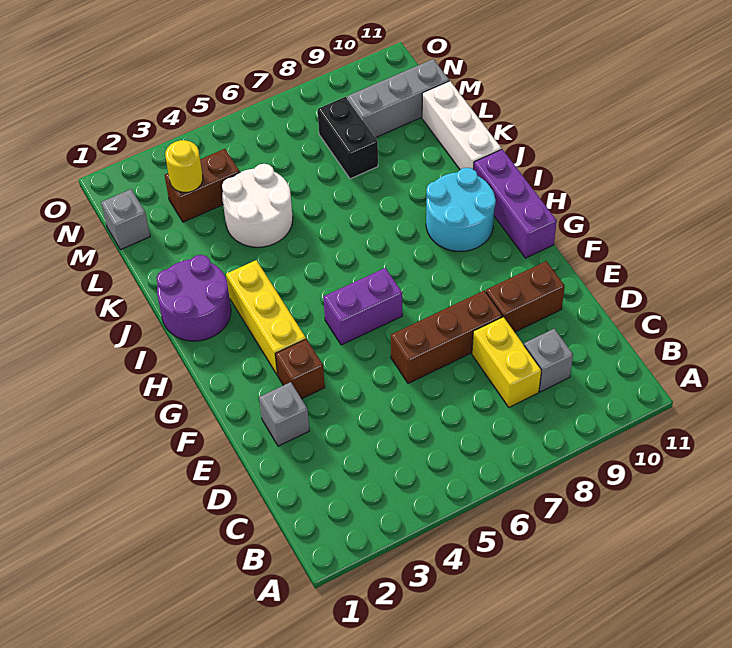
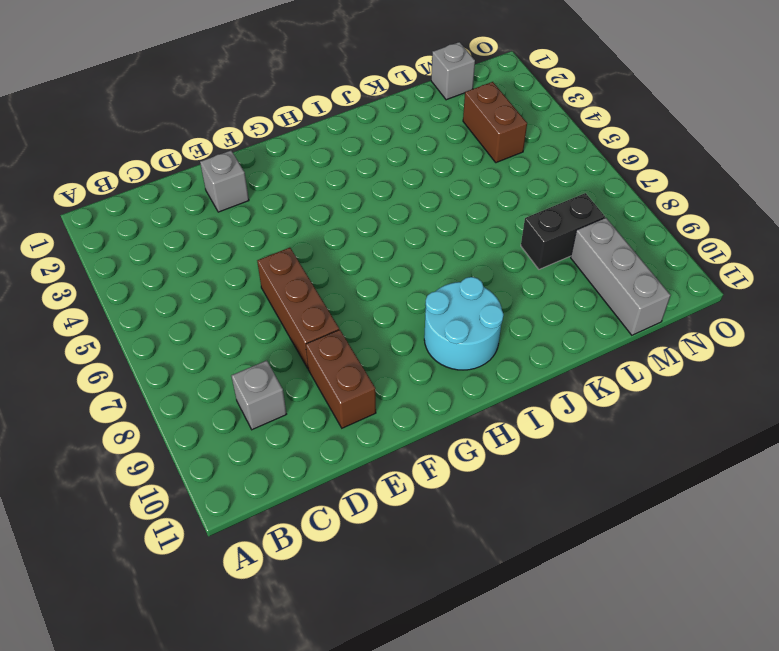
none -> yellow 1x2 brick [472,317,541,407]
none -> brown 1x1 brick [275,339,325,399]
none -> yellow 1x3 brick [226,260,306,375]

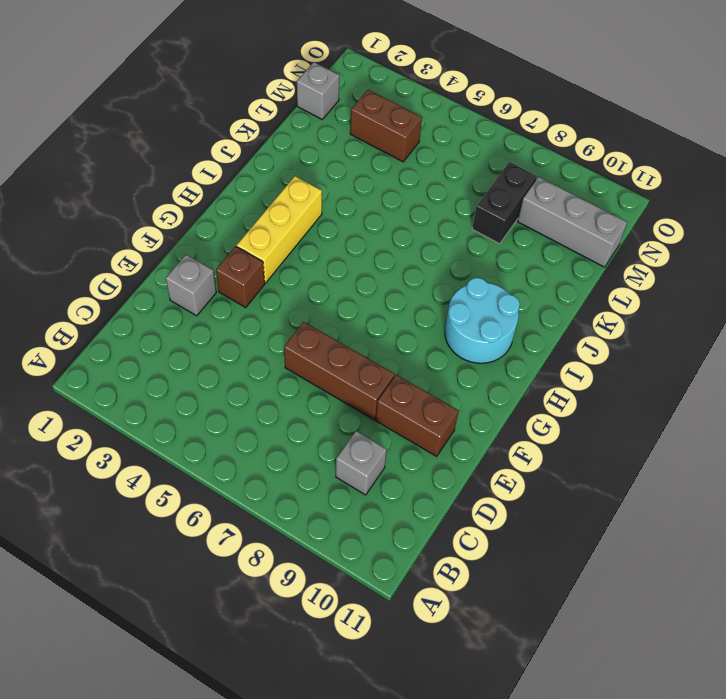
none -> yellow 1x2 brick [472,317,541,407]
none -> purple 1x2 brick [323,268,402,345]
none -> purple 1x3 brick [474,149,557,258]

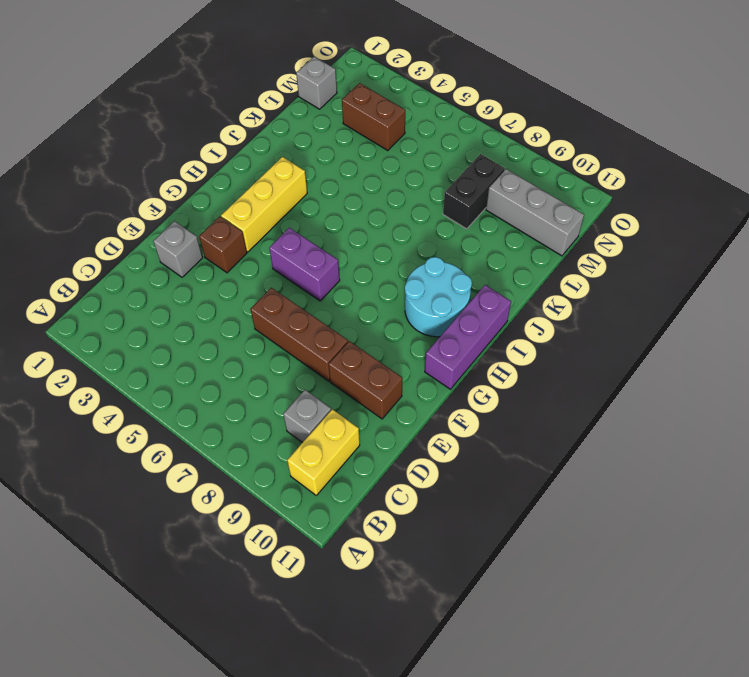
yellow 1x2 brick [287,409,360,495] -> yellow 1x2 brick moved to [472,317,541,407]
none -> purple 2x2 round brick [156,255,231,341]
none -> white 1x3 brick [422,81,501,170]
none -> white 2x2 round brick [222,164,293,247]

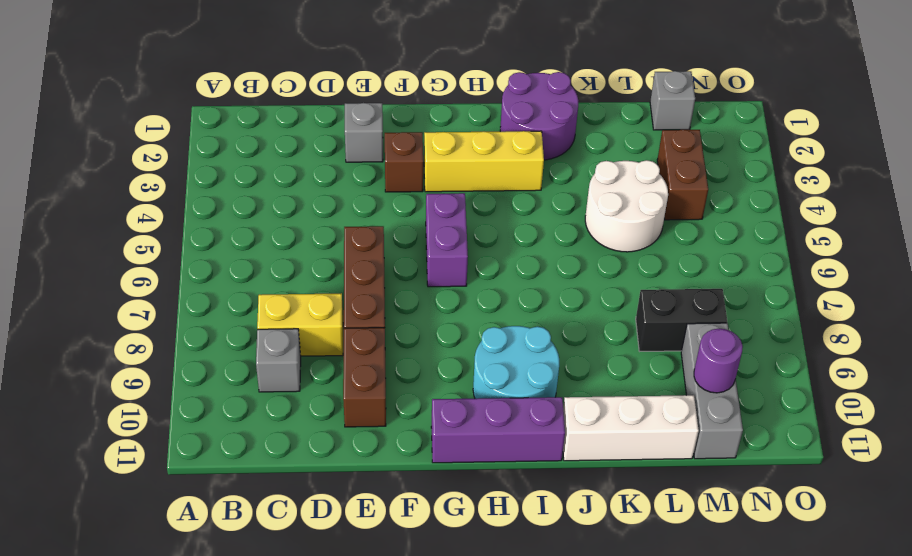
purple 1x1 round brick [694,329,743,393] -> none
none -> yellow 1x1 round brick [165,140,203,192]

